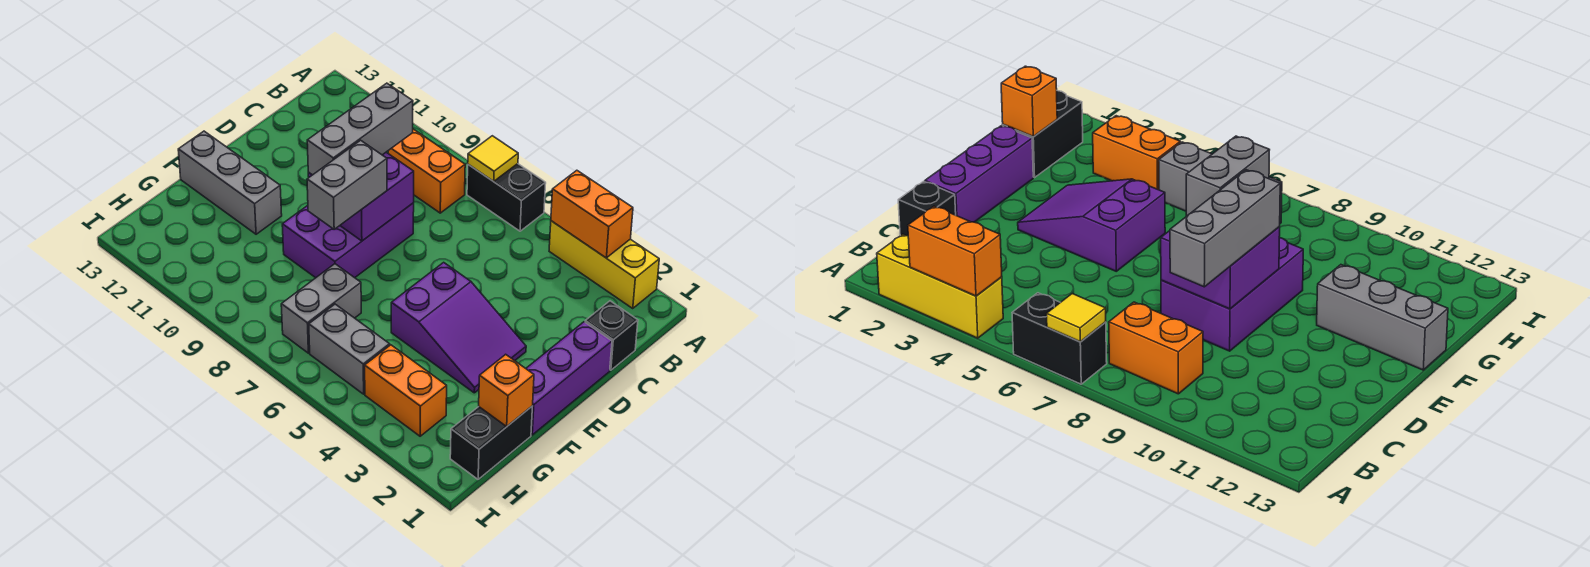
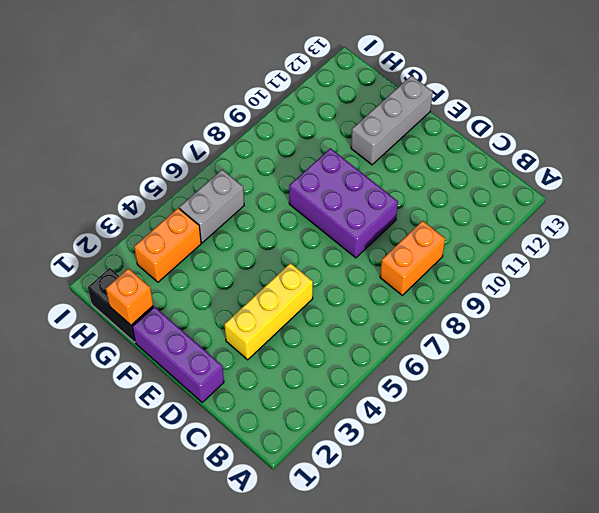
yellow 1x3 brick [224,263,313,360] -> yellow 1x3 brick moved to [549,221,659,308]
none -> black 1x2 brick [467,164,546,231]
none -> black 1x1 brick [585,301,638,370]
none -> purple 2x3 slope [391,262,526,393]

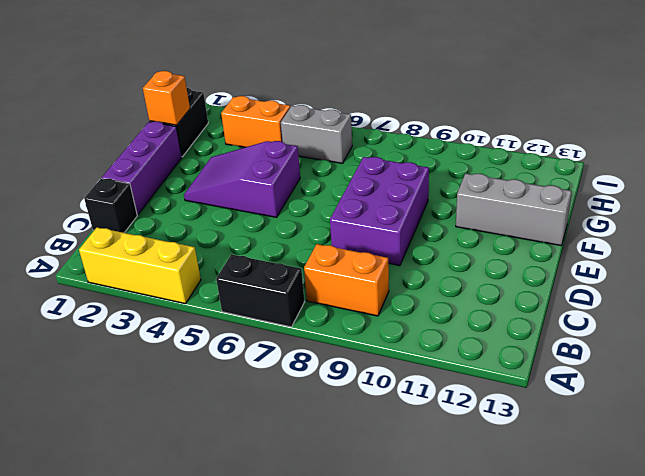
none -> grey 1x2 brick [281,264,361,353]
none -> orange 1x2 brick [551,170,633,258]
none -> yellow 1x1 tile [468,136,518,181]

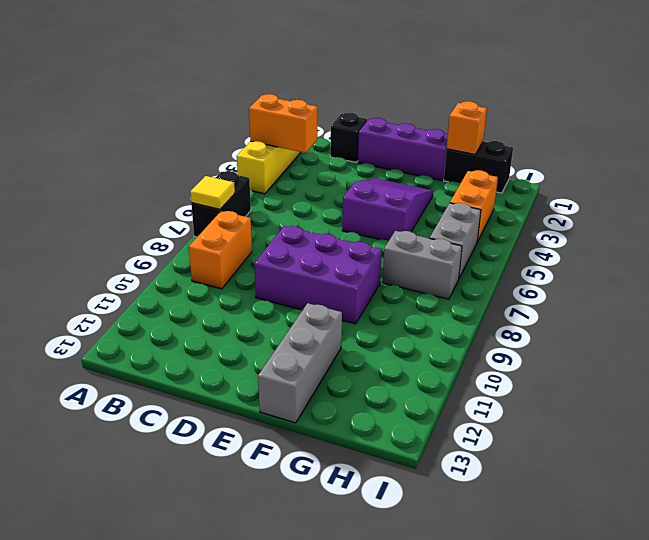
orange 1x2 brick [249,94,317,153] -> orange 1x2 brick turned to [551,170,633,258]
none -> purple 2x2 brick [308,152,414,241]
none -> grey 1x3 brick [307,83,413,175]
none -> grey 1x2 brick [307,140,387,229]

